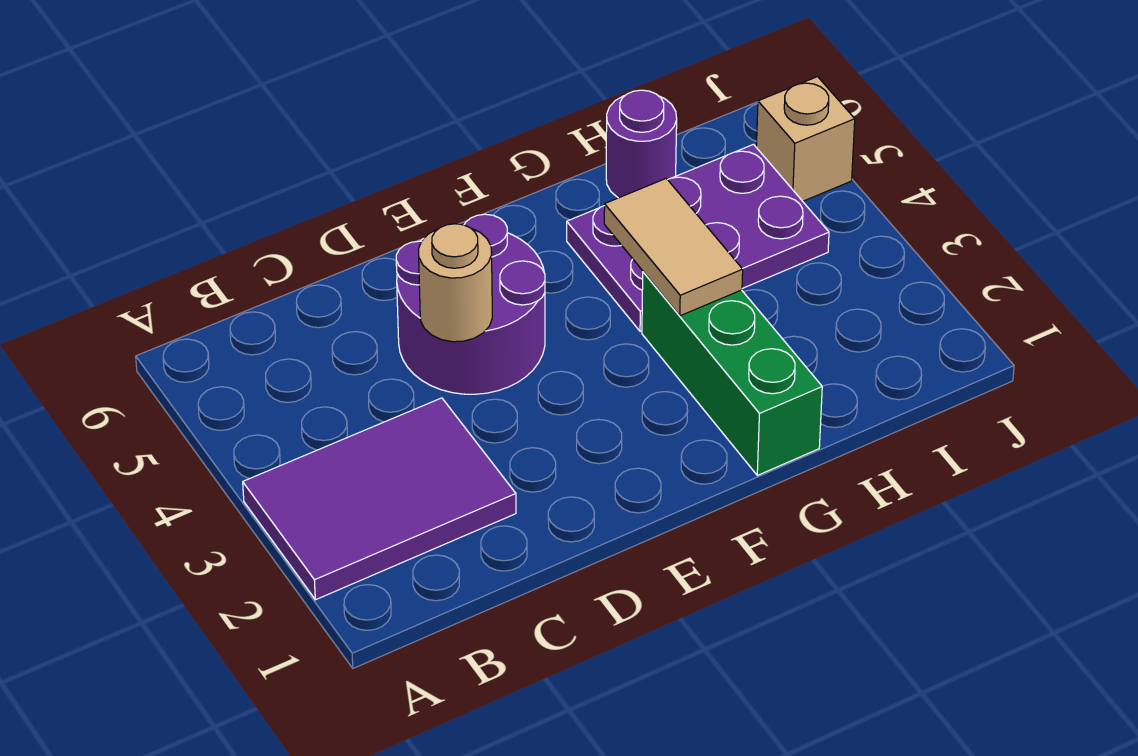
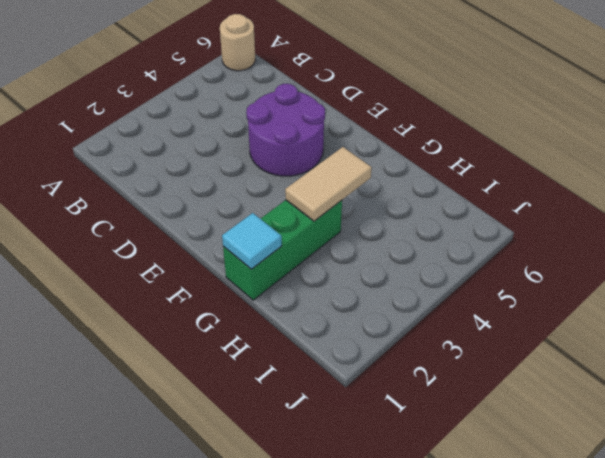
tan 1x1 round brick [220,14,255,71] -> tan 1x1 round brick moved to [418,224,492,342]
cyan 1x1 tile [222,213,282,269] -> none
none -> purple 2x3 tile [243,398,516,600]
none -> purple 2x3 plate [567,144,829,331]

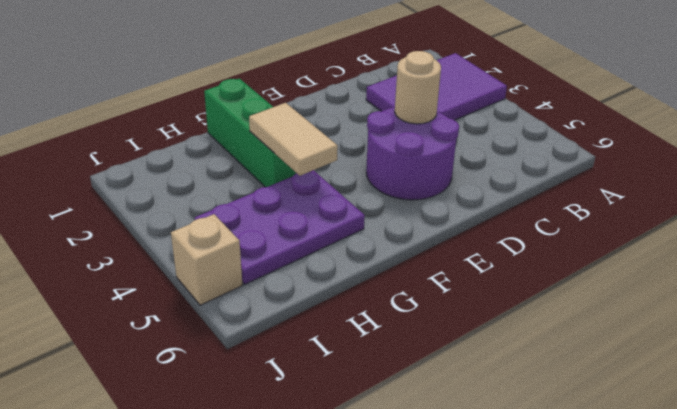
none -> purple 1x1 round brick [606,90,677,198]

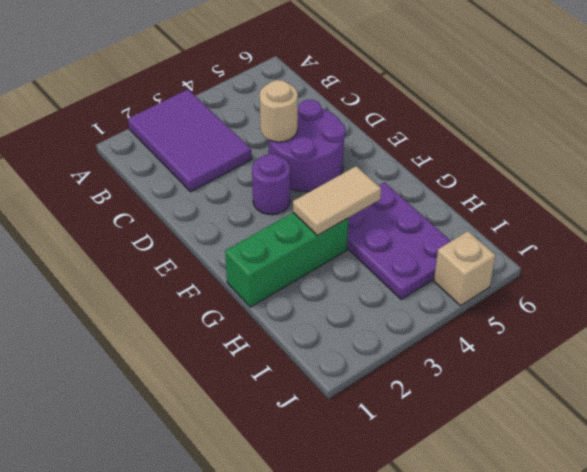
purple 1x1 round brick [252,154,290,215] -> purple 1x1 round brick moved to [606,90,677,198]

